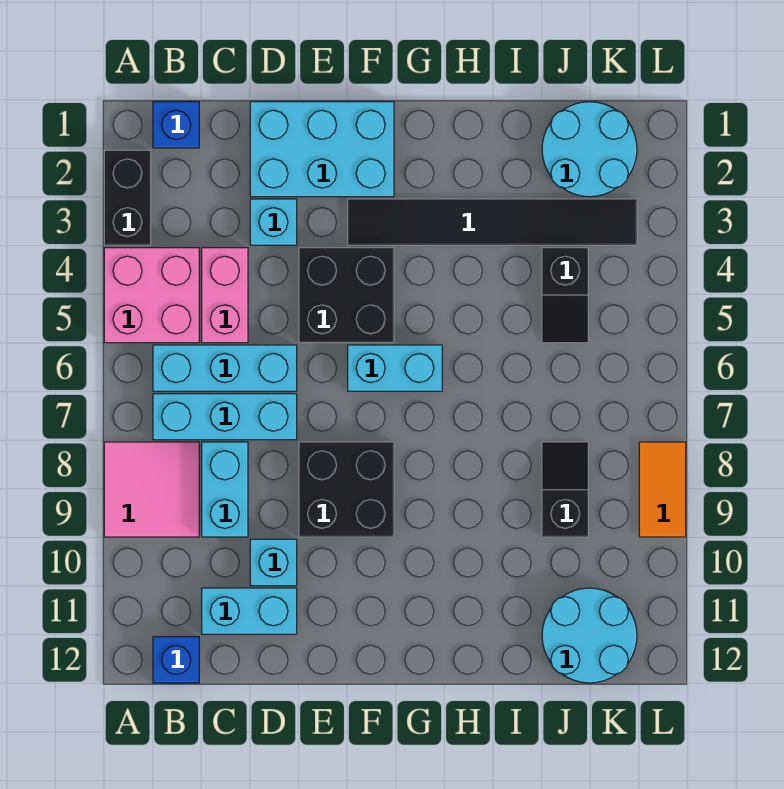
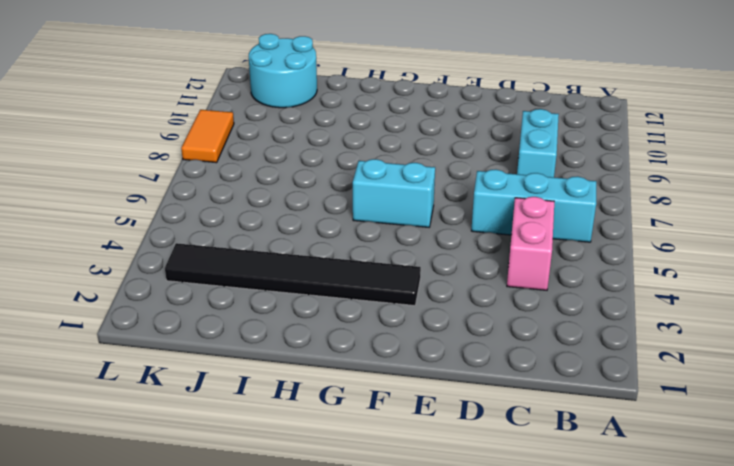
none -> black 1x2 brick [104,150,151,245]
none -> pink 2x2 brick [104,248,199,343]
none -> pink 2x2 tile [104,442,199,537]

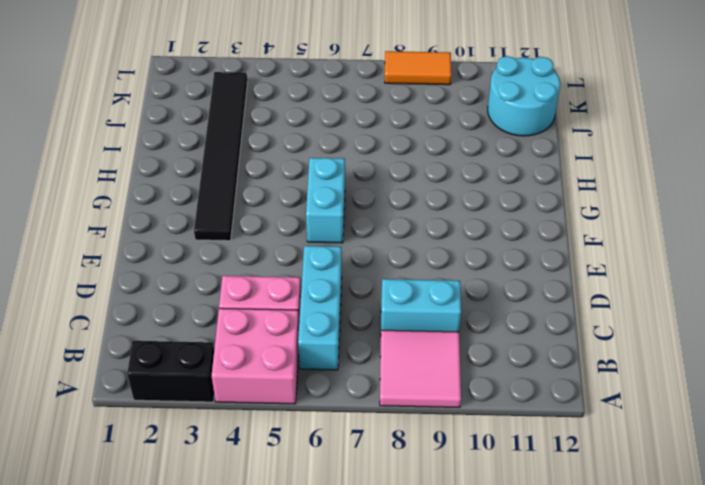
none -> blue 1x1 brick [153,102,199,148]
none -> cyan 1x3 brick [153,394,297,440]
none -> blue 1x1 brick [153,637,199,683]

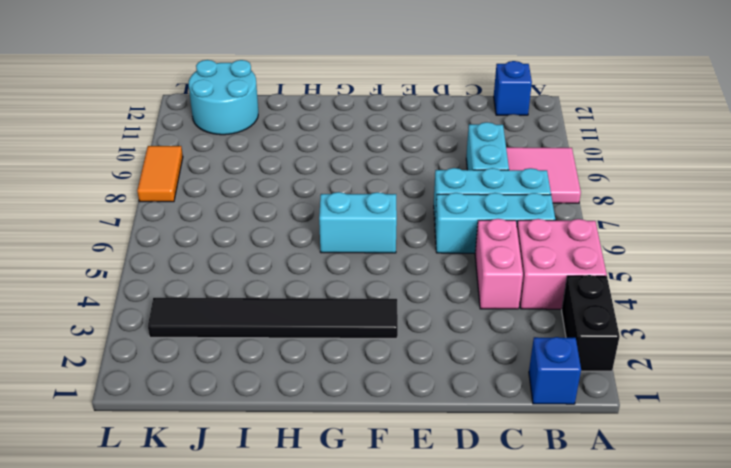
none -> cyan 1x2 brick [202,588,297,634]
none -> cyan 2x3 brick [250,102,394,197]
none -> cyan 1x1 brick [250,199,297,245]

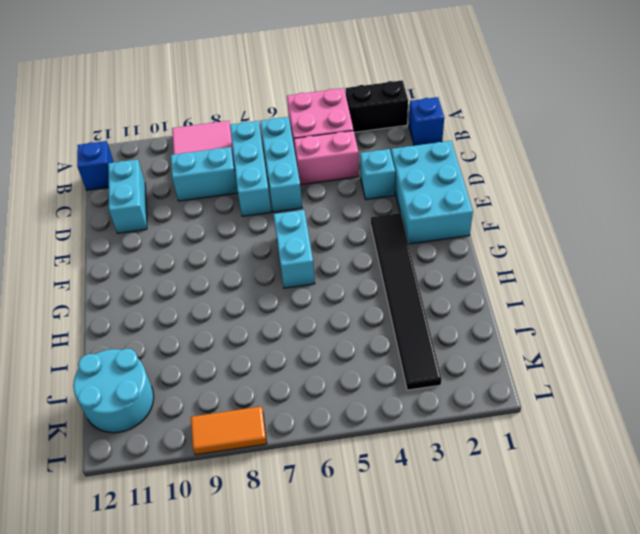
none -> cyan 1x1 brick [250,539,297,586]
none -> black 2x2 brick [299,248,394,343]
none -> black 2x2 brick [299,442,394,537]

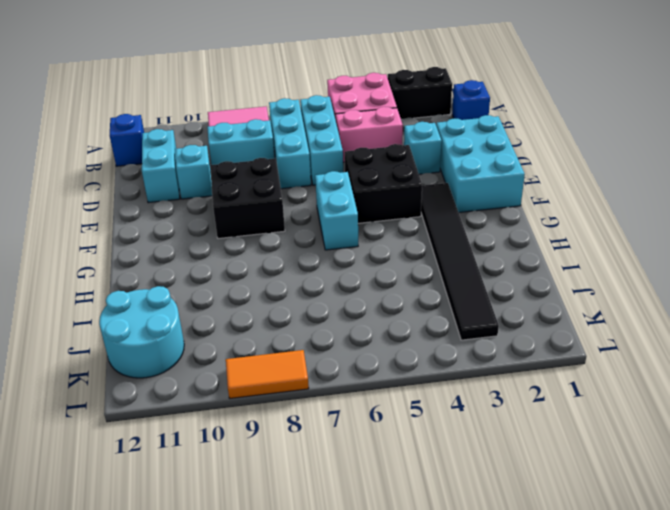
none -> cyan 2x2 round brick [542,102,637,197]
none -> black 1x2 slope [542,248,588,343]
none -> black 1x2 slope [542,442,588,537]

